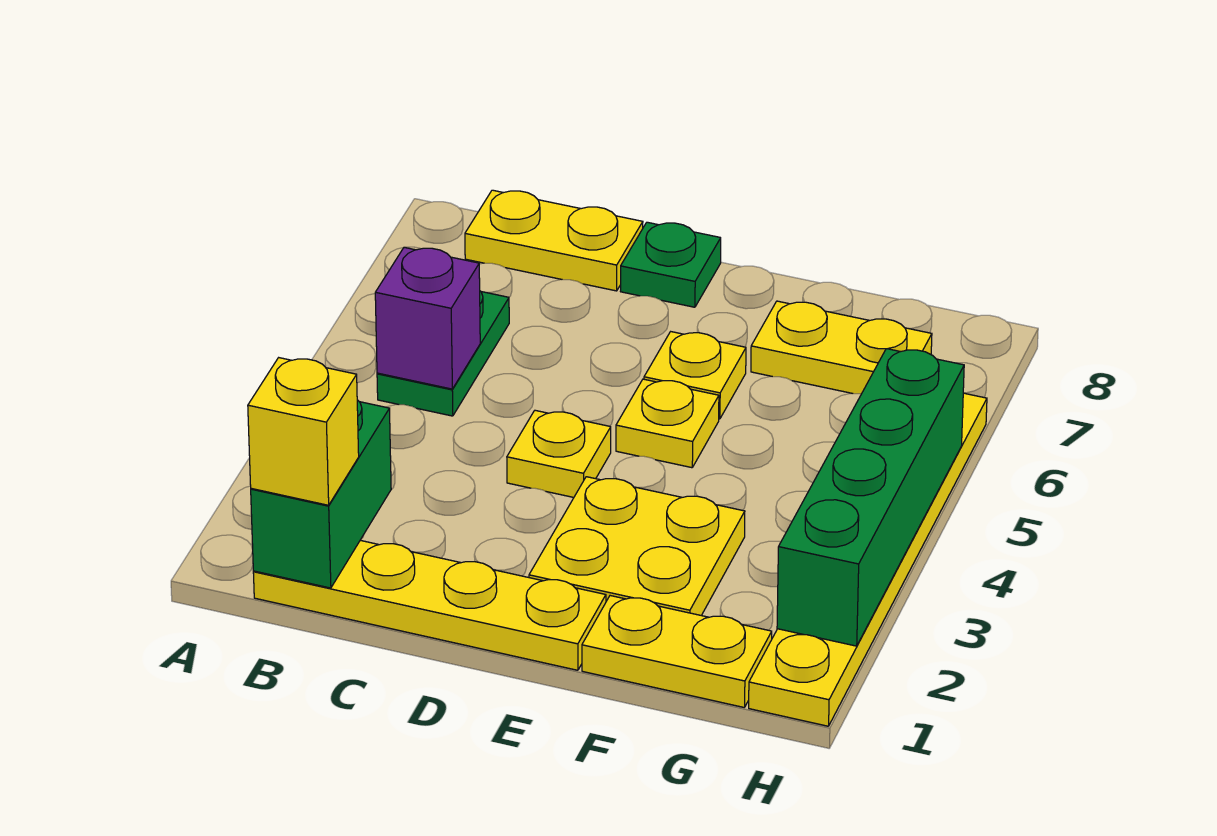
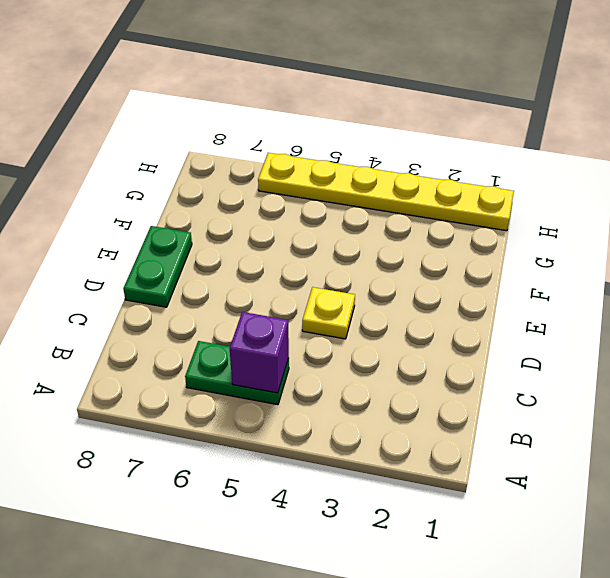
green 1x2 plate [123,226,192,307] -> green 1x1 plate [620,222,721,307]
none -> yellow 1x4 plate [253,540,606,670]
none -> yellow 1x2 plate [465,190,643,291]
none -> yellow 2x2 plate [529,477,745,615]

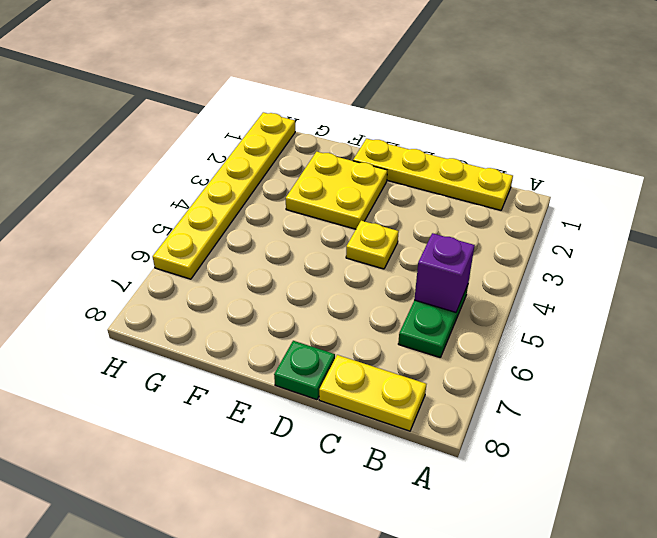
none -> yellow 1x1 plate [616,379,719,468]
none -> yellow 1x1 plate [644,332,746,419]
none -> yellow 1x2 plate [582,596,772,707]

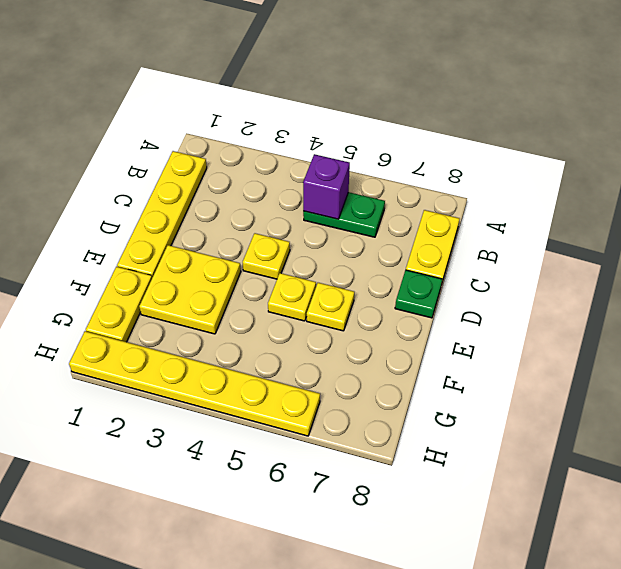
none -> yellow 1x2 plate [751,301,932,394]
none -> green 1x2 brick [251,400,391,588]
none -> green 1x4 brick [777,349,964,646]

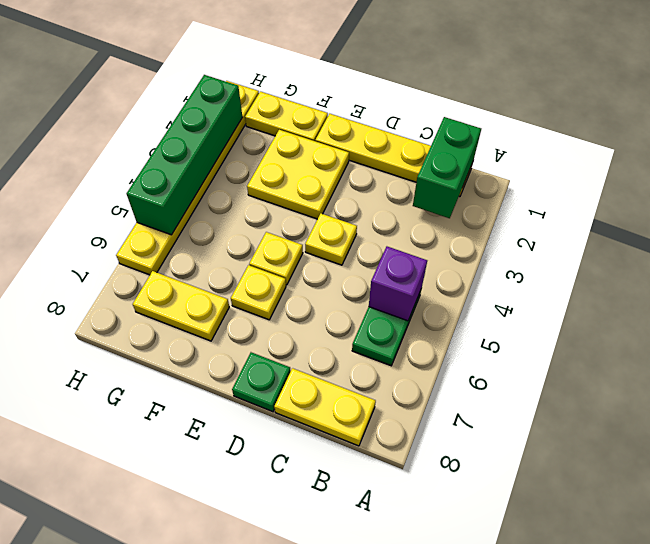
none -> yellow 1x1 brick [248,358,359,505]

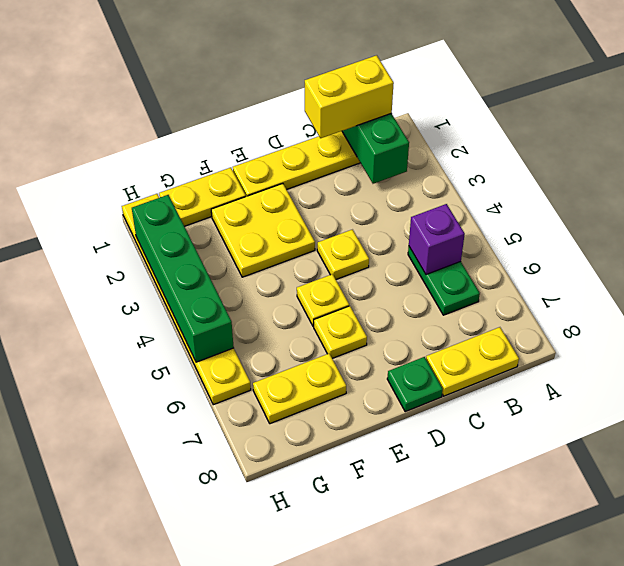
yellow 1x2 brick [305,55,394,138] -> yellow 1x1 brick [248,358,359,505]

